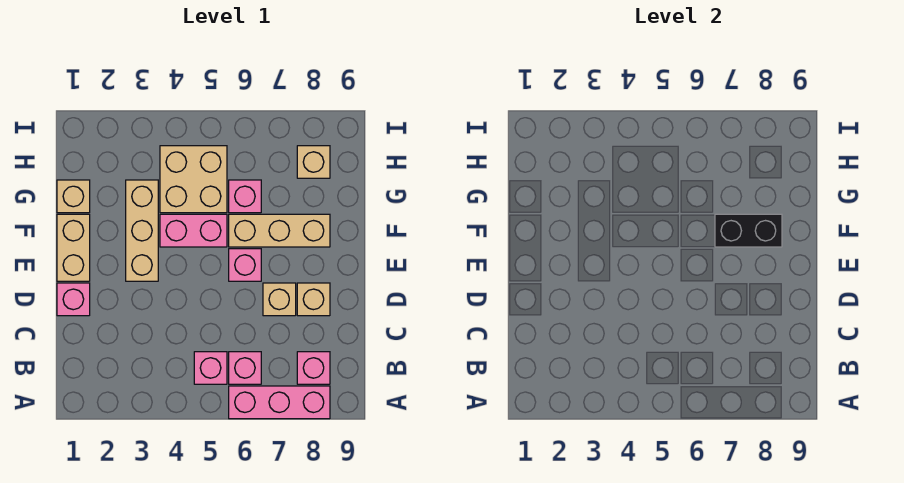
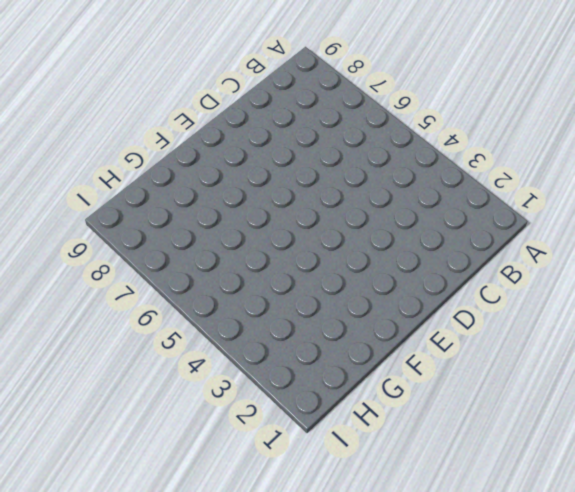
none -> pink 1x3 brick [229,386,330,419]
none -> pink 1x1 brick [194,352,227,384]
none -> pink 1x1 brick [229,352,261,384]

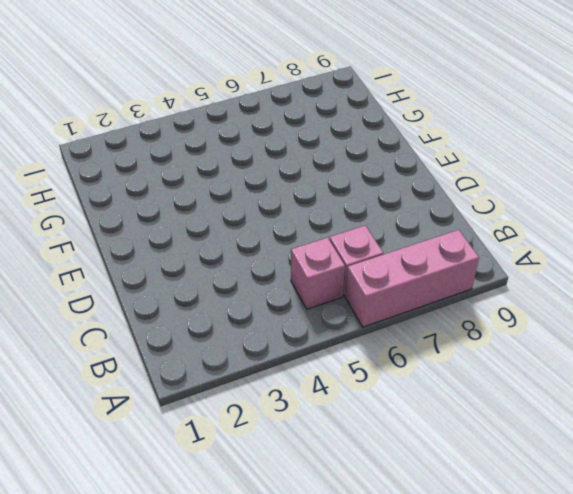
none -> pink 1x1 brick [297,352,330,384]
none -> pink 1x1 brick [57,283,90,316]
none -> tan 1x1 brick [263,283,296,316]

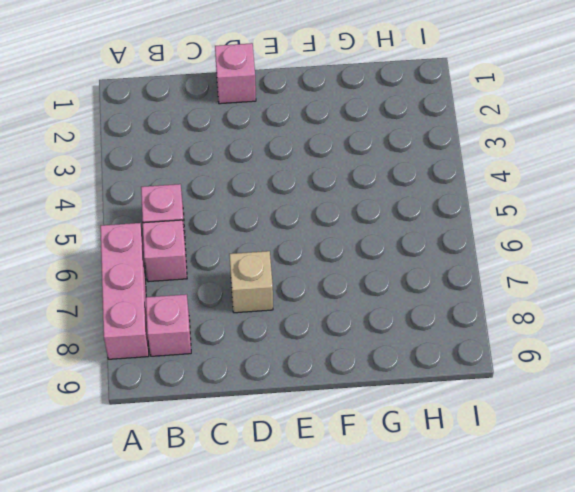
none -> tan 1x1 brick [297,283,330,316]
none -> tan 1x2 brick [57,214,90,281]
none -> tan 1x3 brick [126,180,158,281]

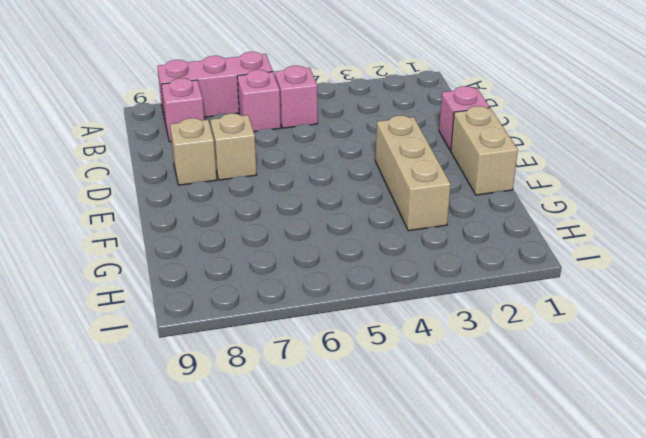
none -> pink 1x1 brick [229,249,261,281]
none -> pink 1x2 brick [160,214,227,247]
none -> tan 1x3 brick [229,214,330,247]

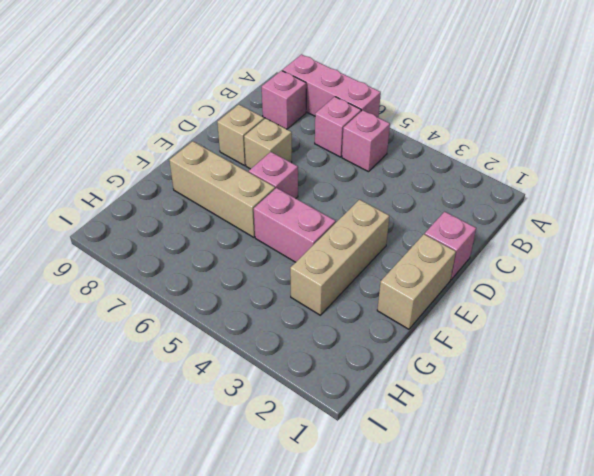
none -> tan 1x1 brick [57,180,90,213]
none -> tan 2x2 brick [160,146,227,213]
none -> pink 1x1 brick [229,180,261,213]

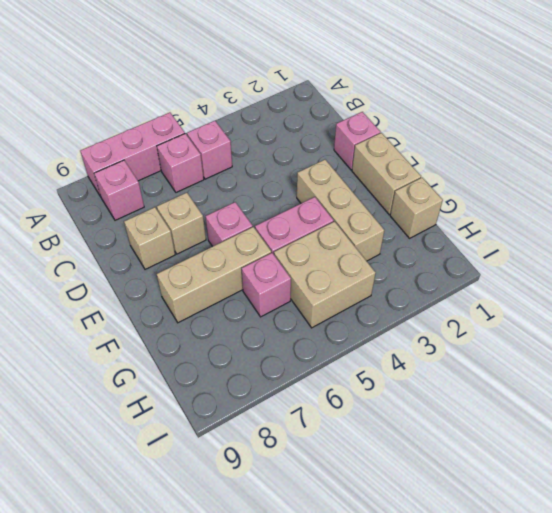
none -> tan 1x1 brick [297,146,330,178]
none -> black 1x2 brick [715,214,782,247]

